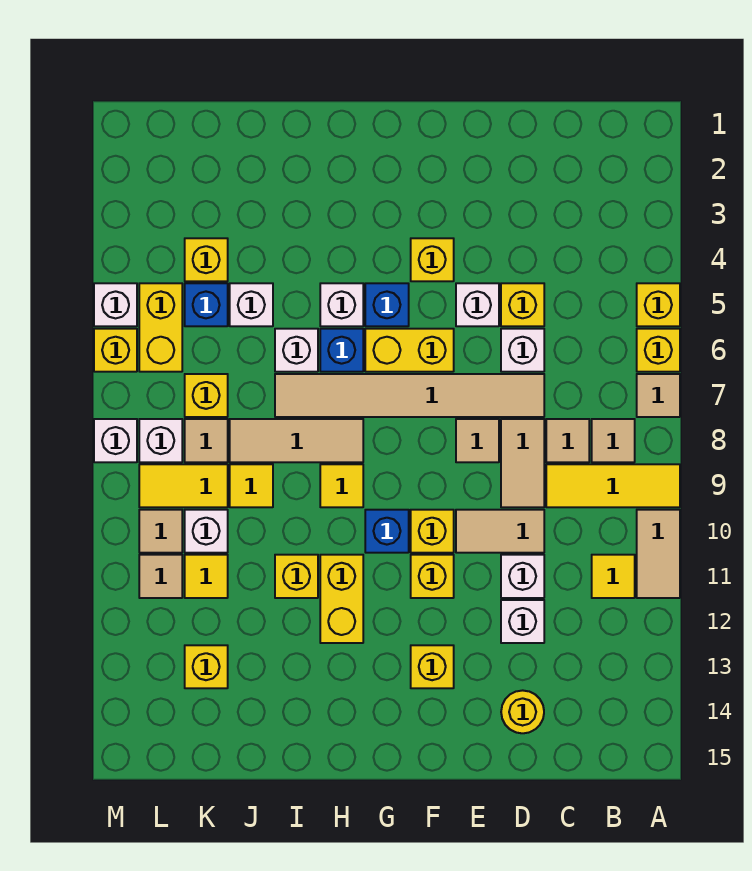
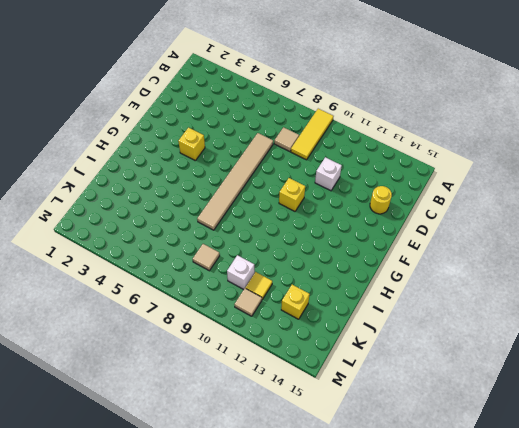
none -> yellow 1x1 brick [637,283,680,326]
none -> yellow 1x1 brick [637,329,680,372]
none -> tan 1x1 tile [637,374,680,417]
none -> tan 1x2 tile [637,510,680,598]

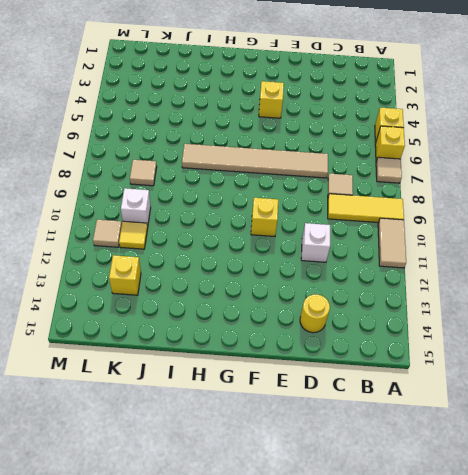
none -> tan 1x1 tile [592,419,635,462]
none -> yellow 1x1 tile [592,555,635,598]
none -> yellow 1x1 brick [501,283,544,326]
none -> white 1x1 brick [501,329,544,372]

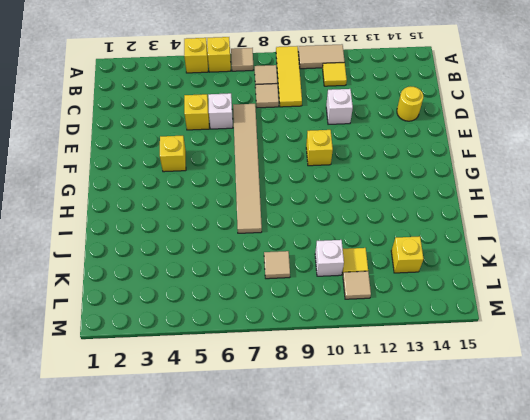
none -> tan 1x2 tile [501,419,544,507]
none -> tan 1x2 tile [456,510,544,553]
none -> white 1x1 brick [501,600,544,643]
none -> white 1x1 brick [456,283,499,326]

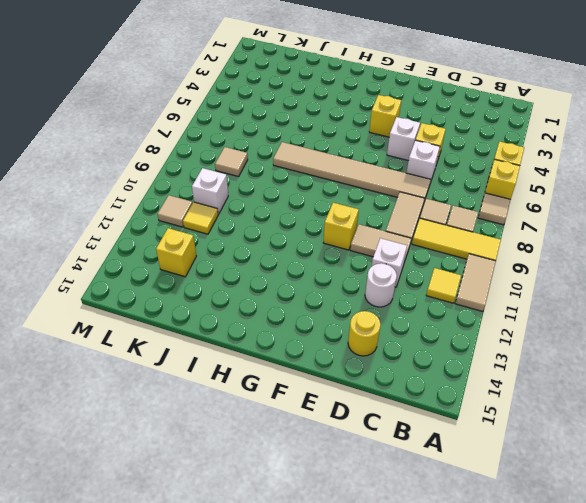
white 1x1 round brick [365,263,397,307] -> white 1x1 brick [501,600,544,643]
none -> tan 1x1 tile [456,419,499,462]
none -> yellow 1x2 brick [365,329,454,372]
none -> yellow 1x1 brick [411,555,454,598]
none -> yellow 1x1 brick [411,645,454,688]

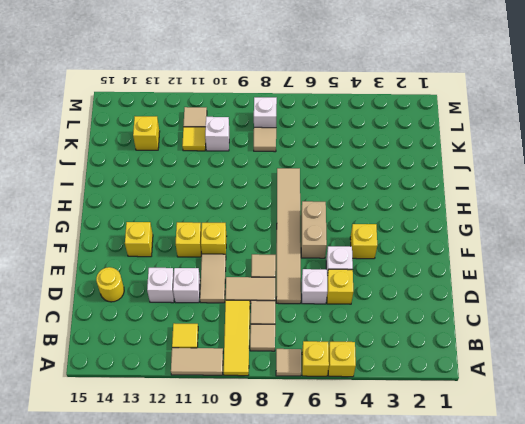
tan 1x2 brick [301,201,327,258] -> yellow 1x2 brick [365,329,454,372]
none -> blue 1x1 brick [365,283,409,326]
none -> blue 1x1 brick [365,510,409,553]
none -> white 1x1 brick [320,283,363,326]
none -> blue 1x1 brick [320,329,363,372]

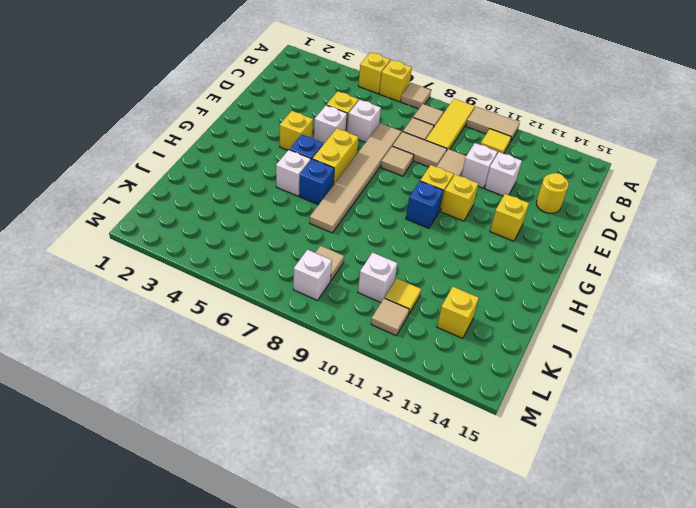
none -> tan 1x3 tile [230,419,363,462]
none -> yellow 1x1 tile [320,464,363,507]
none -> yellow 1x2 brick [320,555,363,643]
none -> white 1x1 brick [275,329,318,372]

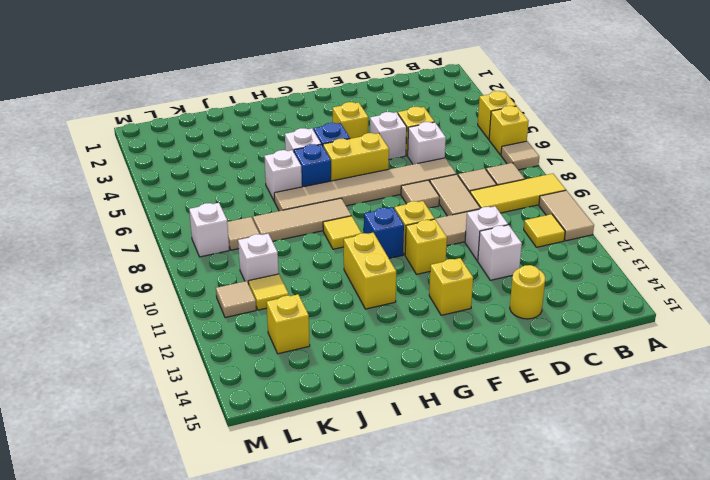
none -> yellow 1x1 brick [275,555,318,598]
none -> white 1x1 brick [230,283,273,326]
none -> yellow 1x1 tile [230,464,273,507]
none -> yellow 1x1 brick [185,238,228,281]

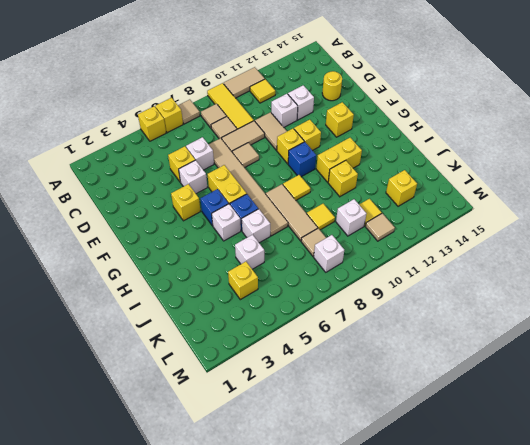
none -> blue 1x1 brick [185,283,228,326]
none -> yellow 1x1 brick [185,374,228,417]
none -> yellow 1x2 tile [139,464,228,507]
none -> yellow 1x2 brick [139,283,182,372]

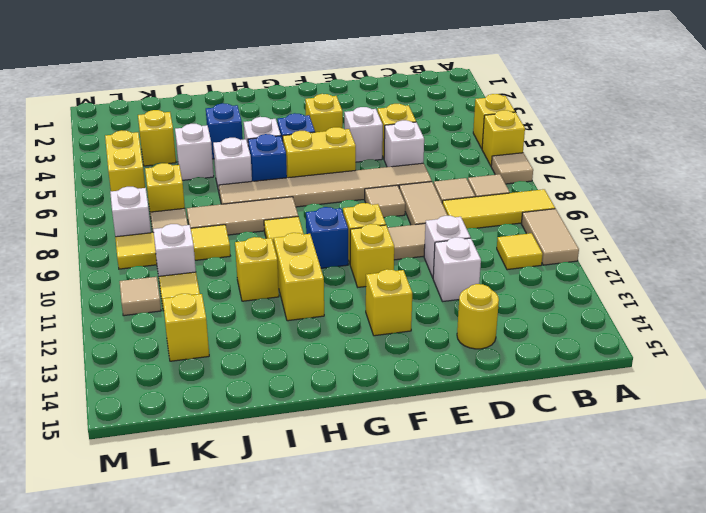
blue 1x1 brick [206,103,243,159] -> blue 1x1 brick moved to [185,283,228,326]
none -> tan 1x1 tile [139,510,182,553]
none -> white 1x1 brick [94,283,137,326]
none -> yellow 1x1 brick [94,329,137,372]
none -> white 1x1 brick [94,419,137,462]

